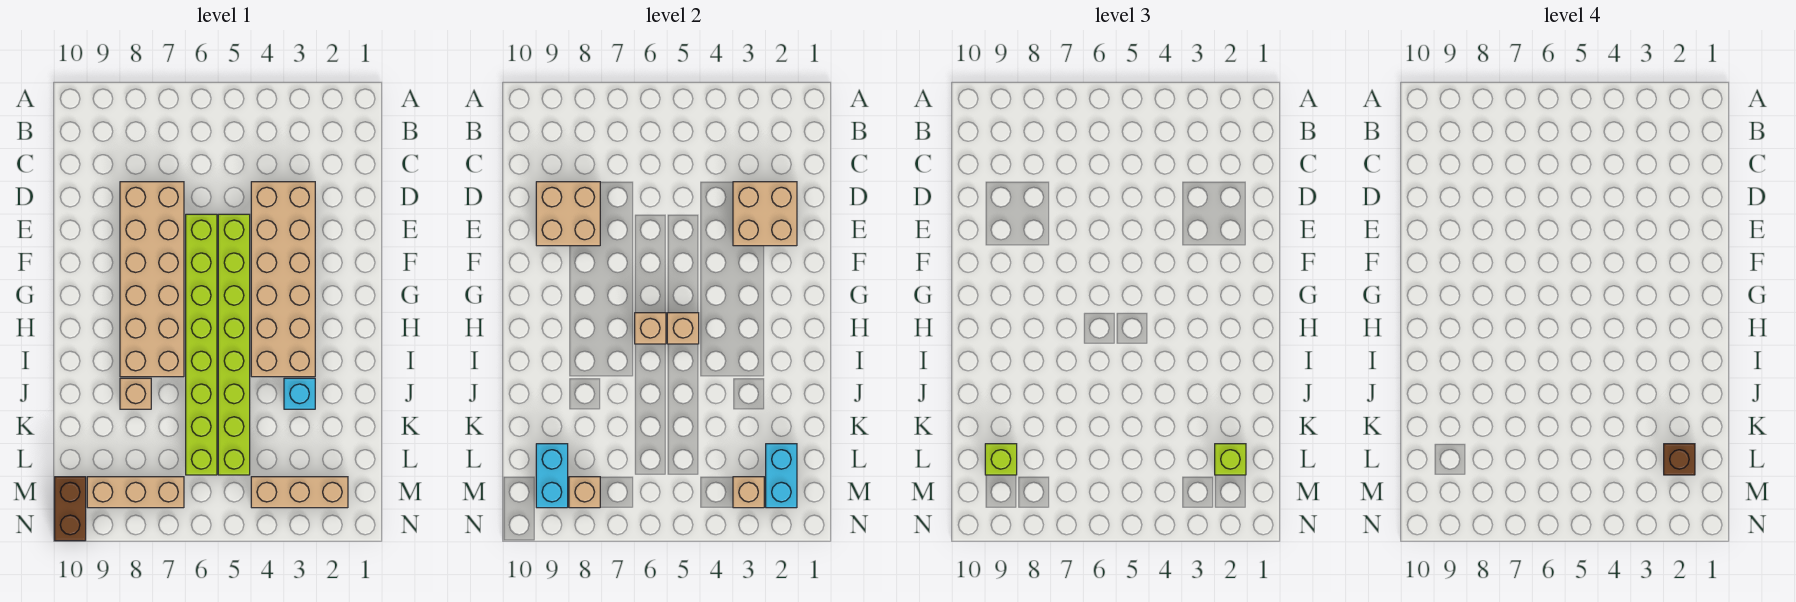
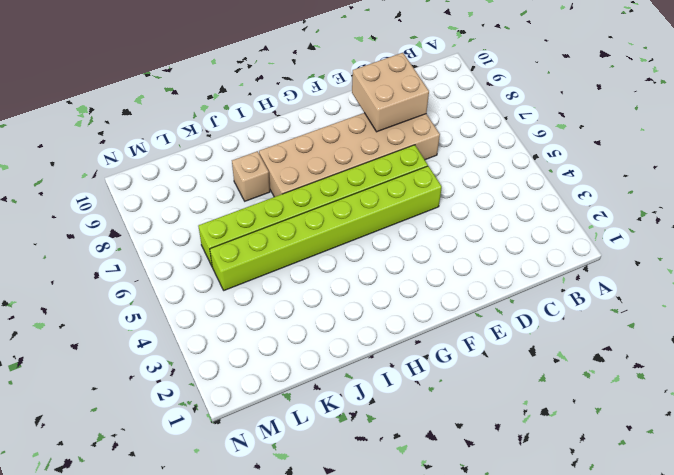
none -> tan 2x6 brick [251,182,315,377]
none -> cyan 1x1 brick [284,378,315,409]
none -> tan 1x3 brick [251,477,348,508]

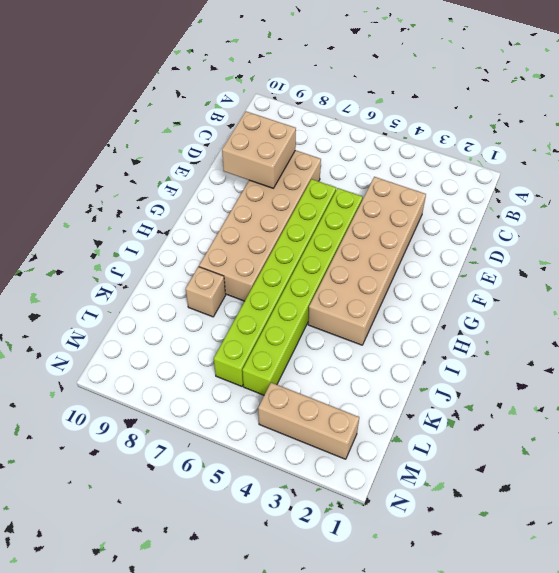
none -> cyan 1x1 brick [284,378,315,409]
none -> tan 1x3 brick [87,477,184,508]
none -> brown 1x2 brick [55,477,86,541]

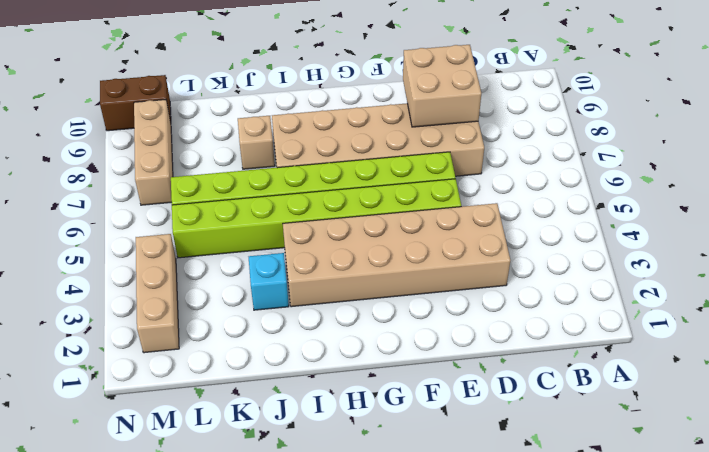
none -> tan 2x2 brick [733,182,797,246]
none -> tan 1x1 brick [667,313,699,344]
none -> tan 1x1 brick [635,313,666,344]

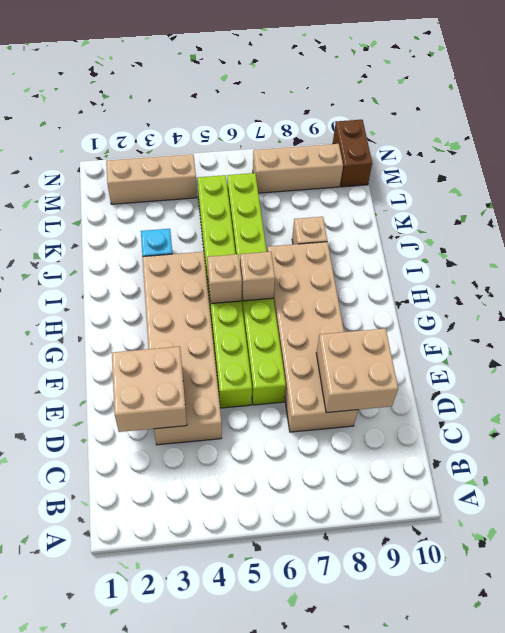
none -> cyan 1x2 brick [766,444,797,508]
none -> cyan 1x2 brick [536,444,568,508]
none -> tan 1x1 brick [733,477,764,508]

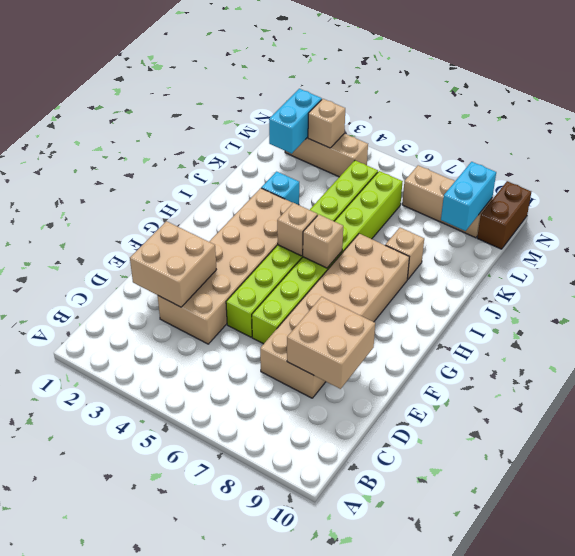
none -> tan 1x1 brick [569,477,600,508]
none -> lime 1x1 brick [1215,444,1246,475]
none -> lime 1x1 brick [985,444,1017,475]

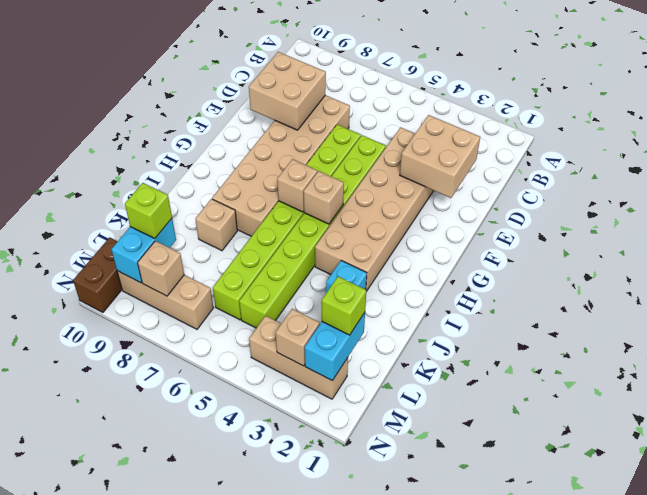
none -> brown 1x1 brick [1664,444,1695,475]

